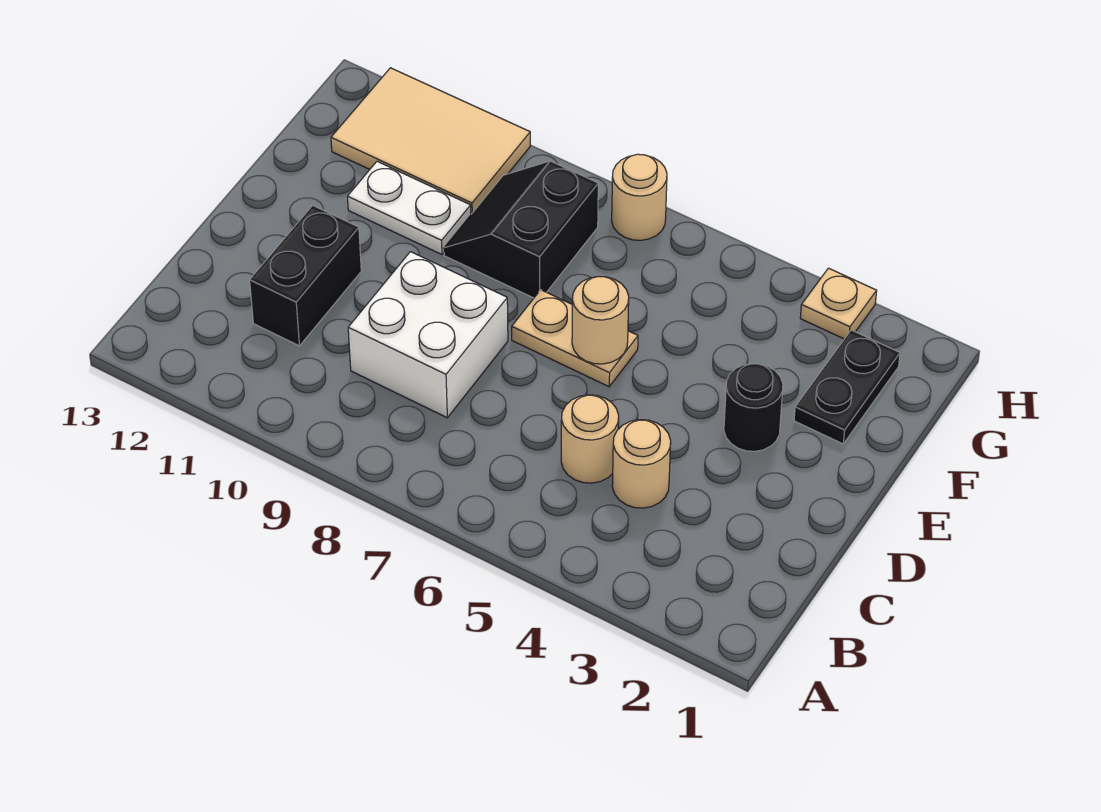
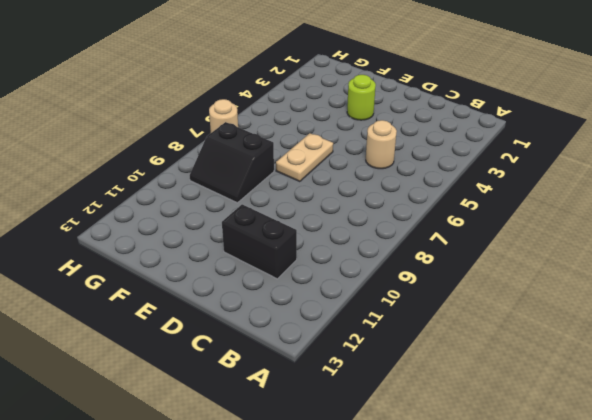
lime 1x1 round brick [347,75,376,120] -> black 1x1 round brick [724,363,783,451]
none -> tan 1x1 round brick [612,420,671,508]
none -> white 2x2 brick [348,252,508,418]
none -> black 1x2 plate [794,330,900,444]

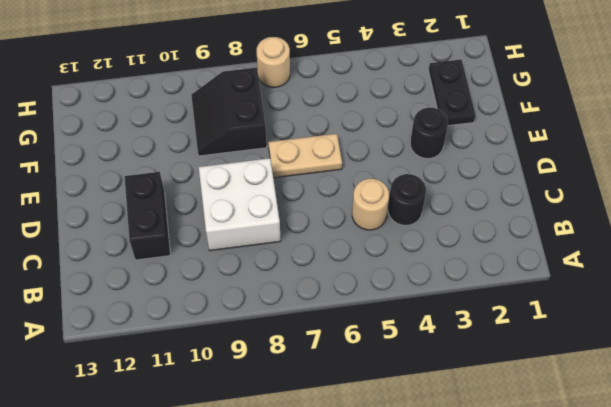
black 1x1 round brick [388,174,426,225] -> tan 1x1 round brick [612,420,671,508]
none -> white 1x2 plate [347,161,471,255]
none -> tan 2x3 tile [331,68,530,214]
none -> tan 1x1 plate [800,268,877,339]

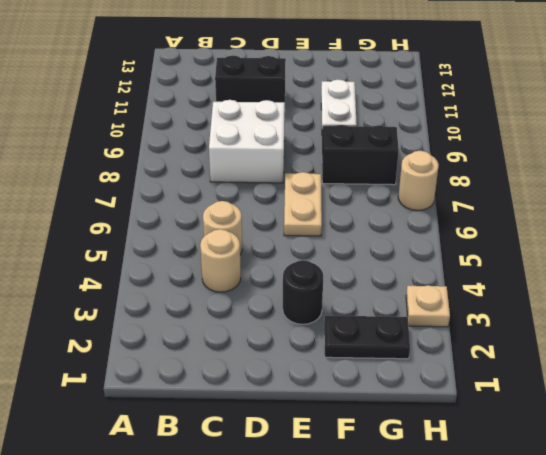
none -> tan 2x3 tile [331,68,530,214]
none -> tan 1x1 round brick [572,277,629,364]

